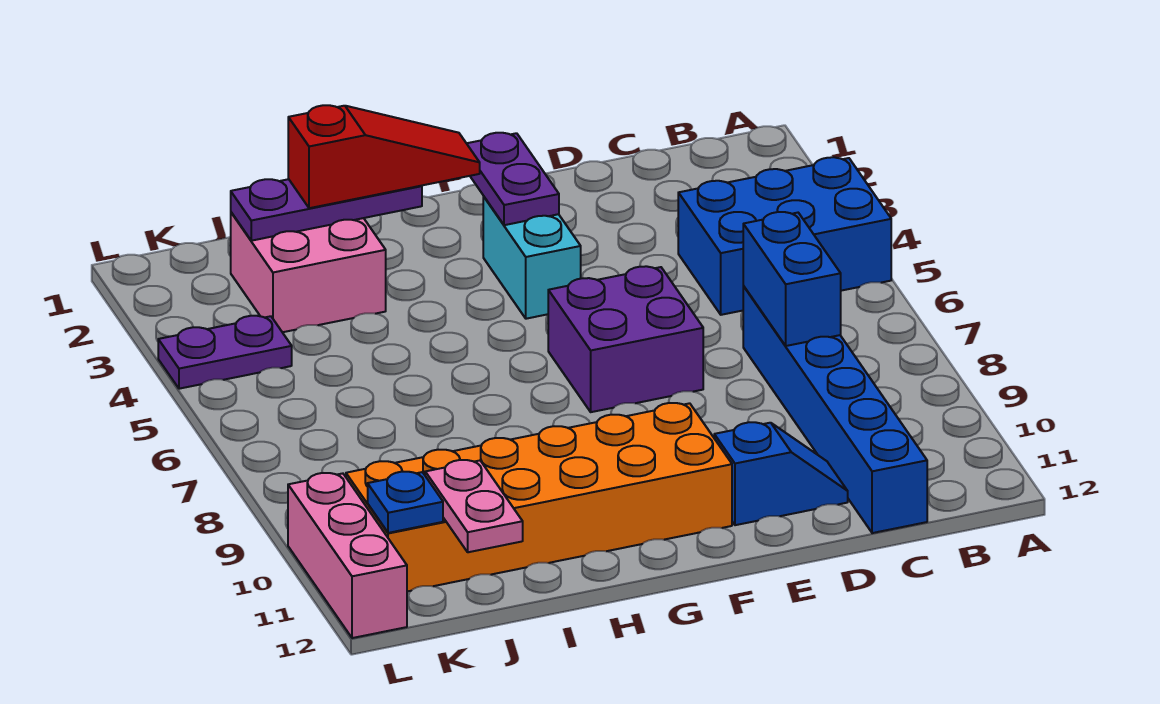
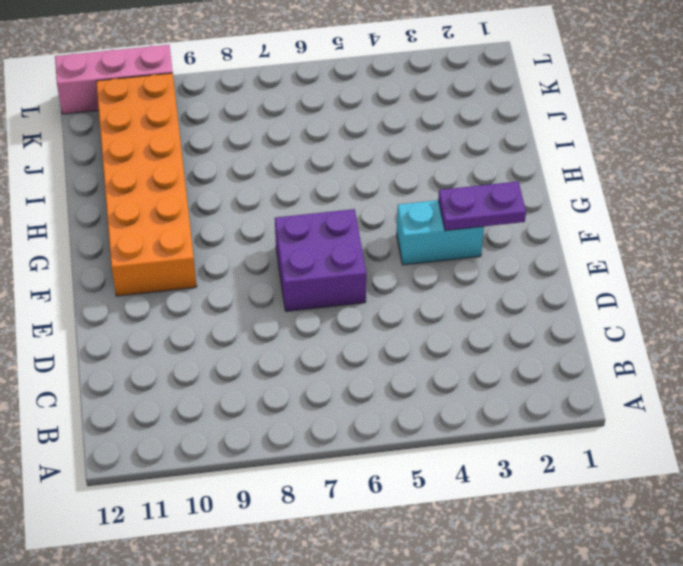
none -> blue 2x3 brick [678,157,891,315]
none -> blue 1x6 brick [743,286,927,533]
none -> blue 1x2 slope [714,422,848,525]

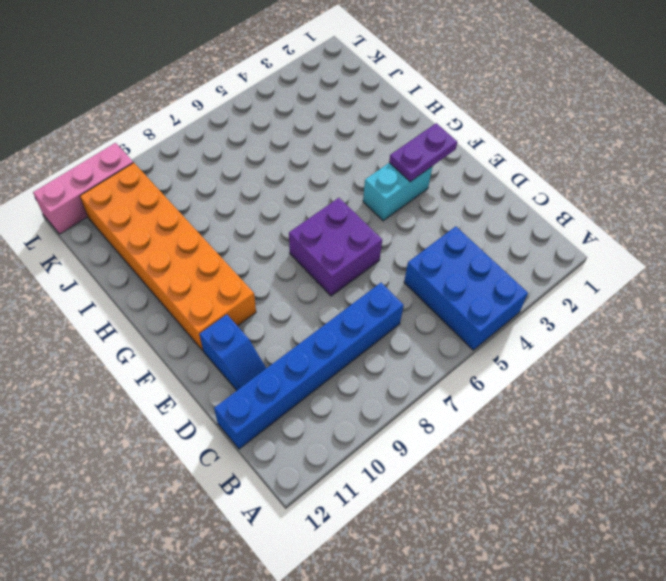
none -> pink 2x2 brick [231,212,386,332]
none -> purple 1x2 plate [158,316,292,389]
none -> blue 1x2 brick [743,212,841,346]

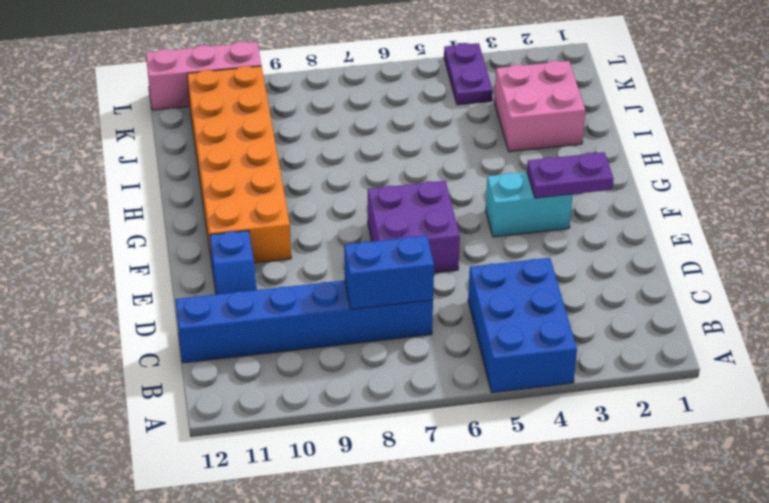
none -> purple 1x3 plate [231,179,422,241]
none -> pink 1x2 plate [425,460,523,552]
none -> blue 1x1 plate [368,472,443,533]

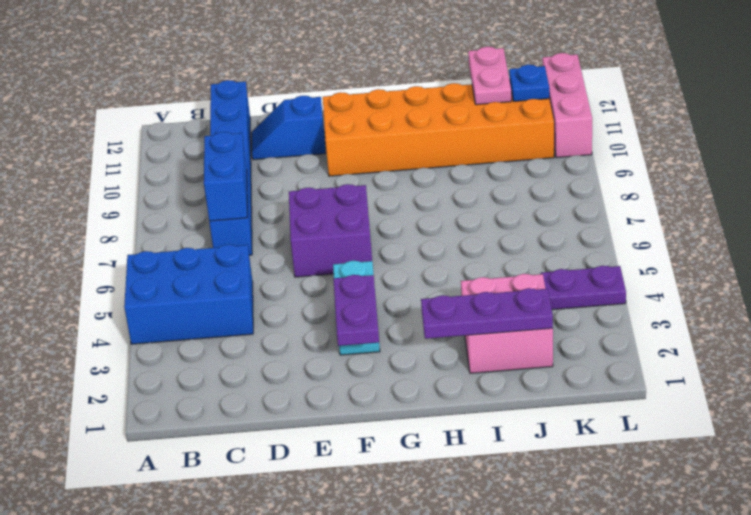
none -> red 1x3 slope [288,105,480,208]

